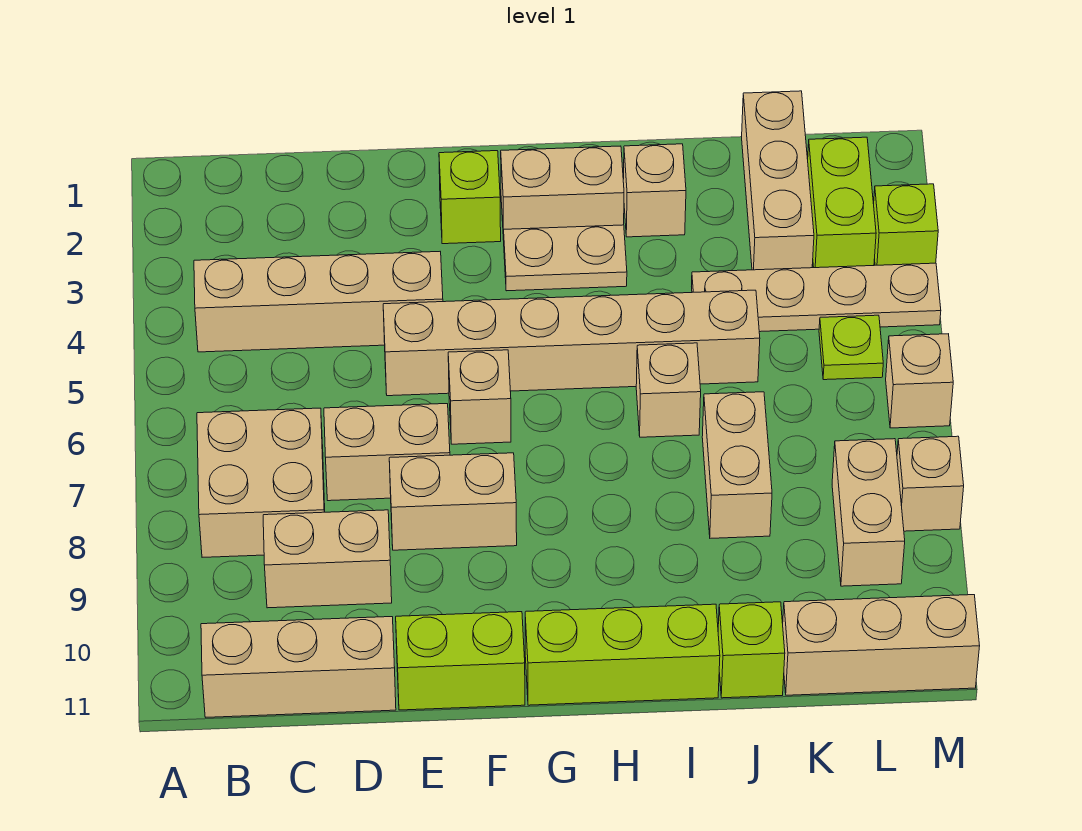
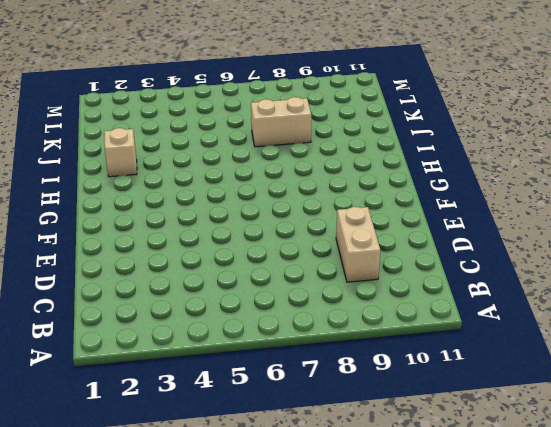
none -> tan 1x4 brick [194,252,443,352]
none -> tan 2x2 brick [197,408,325,557]
none -> tan 1x3 brick [201,617,396,717]

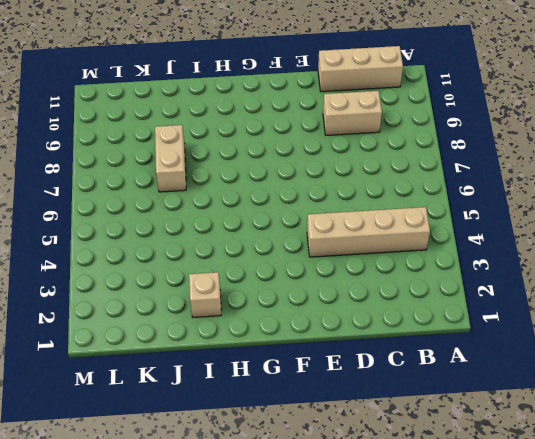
none -> tan 2x2 brick [197,408,325,557]
none -> tan 1x2 brick [324,404,450,501]
none -> tan 1x6 brick [383,290,760,396]

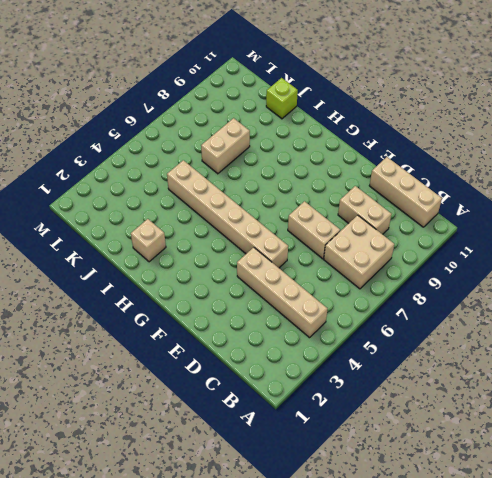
none -> tan 1x2 brick [389,453,517,550]
none -> lime 1x2 brick [396,612,525,710]
none -> lime 1x1 brick [439,151,501,244]

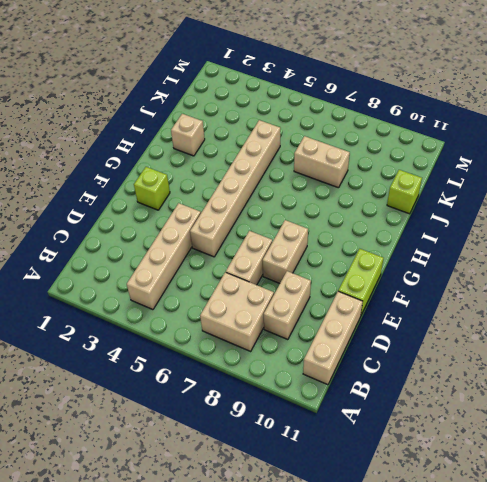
none -> tan 1x1 brick [448,350,511,444]
none -> tan 1x2 brick [501,146,624,240]
none -> tan 1x2 plate [504,225,627,291]

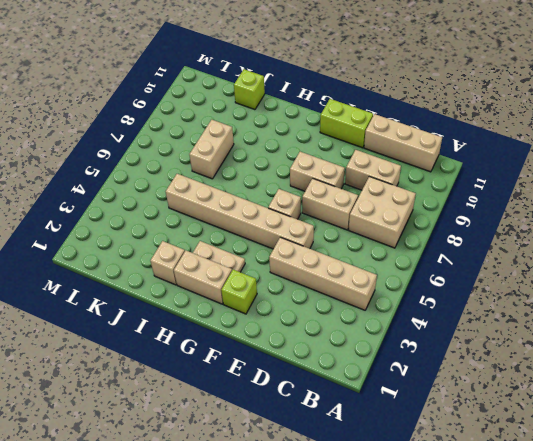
none -> lime 1x3 brick [525,604,720,705]
none -> tan 1x1 brick [636,343,701,437]
none -> tan 1x4 plate [692,263,941,332]

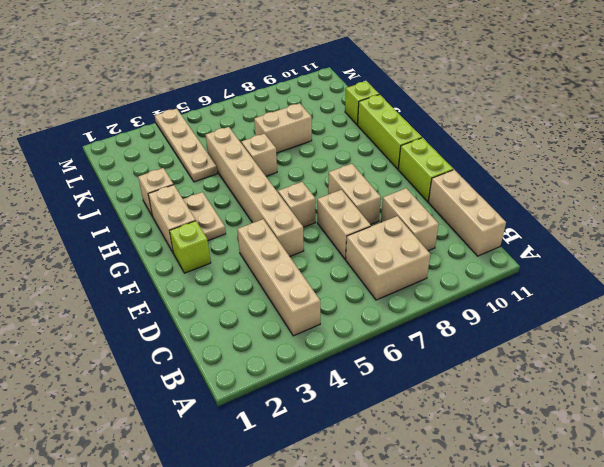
none -> tan 1x3 brick [742,91,814,270]
none -> tan 1x3 brick [783,595,980,695]
none -> lime 1x2 brick [808,137,876,268]

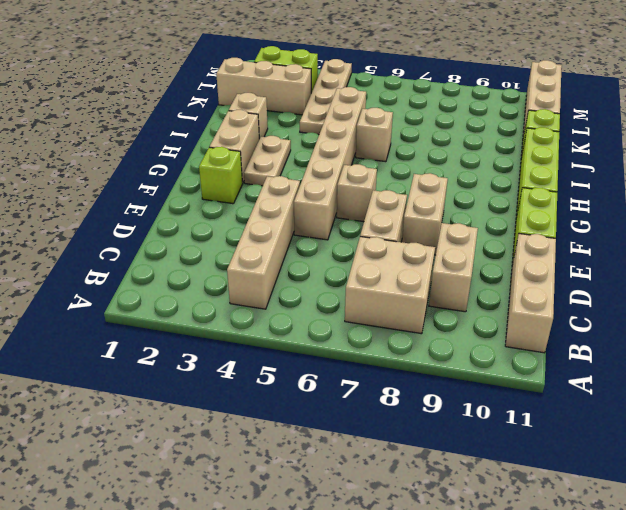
none -> tan 1x2 brick [702,392,772,538]
none -> lime 1x1 plate [819,315,883,380]
none -> tan 1x2 brick [832,439,905,586]

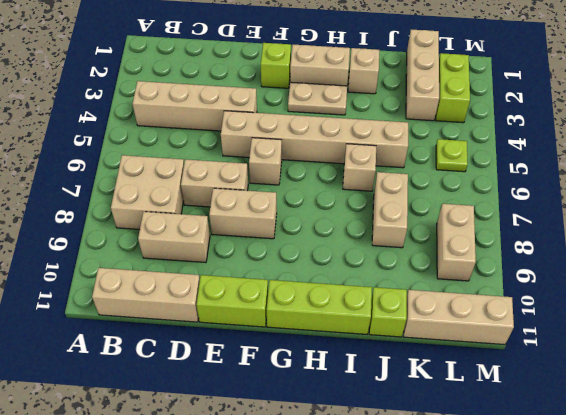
none -> tan 1x4 plate [692,263,941,332]
none -> lime 1x1 brick [874,184,938,265]
none -> tan 1x1 brick [886,334,953,428]

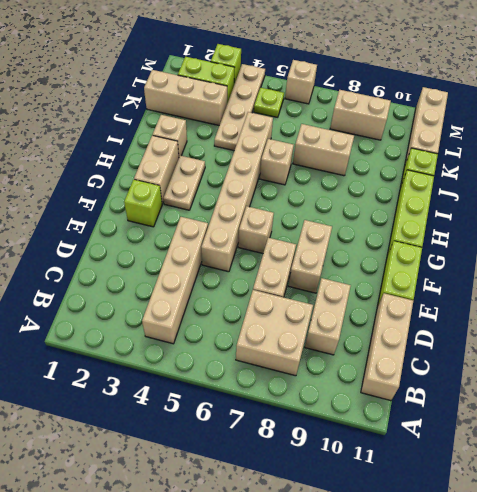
none -> tan 1x1 brick [897,436,964,531]

